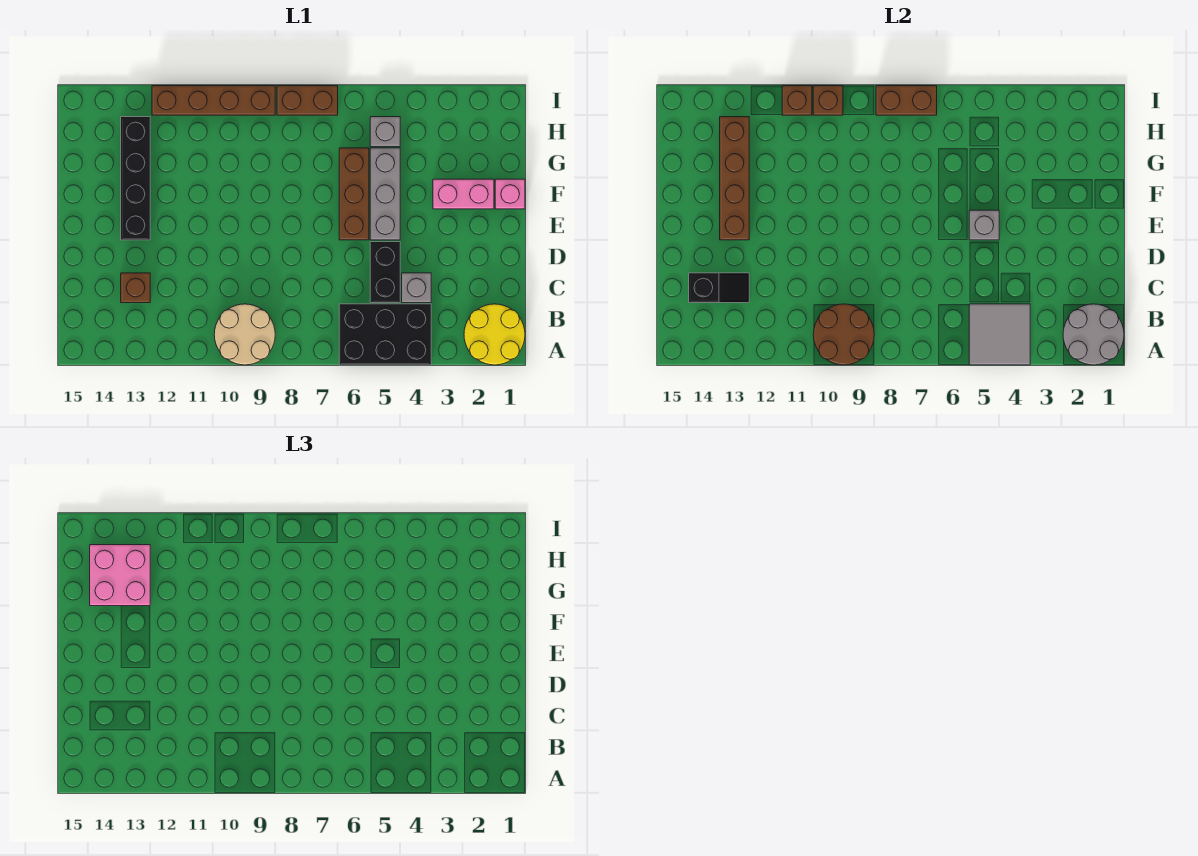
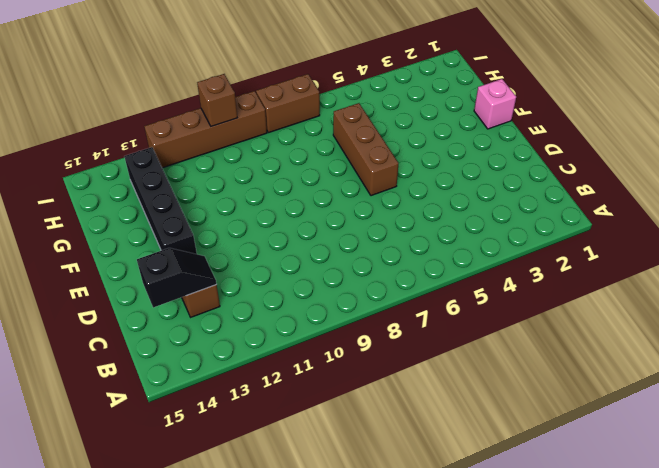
none -> yellow 2x2 round brick [464,304,525,365]
none -> black 2x3 brick [339,304,431,365]
none -> tan 2x2 round brick [214,304,275,365]

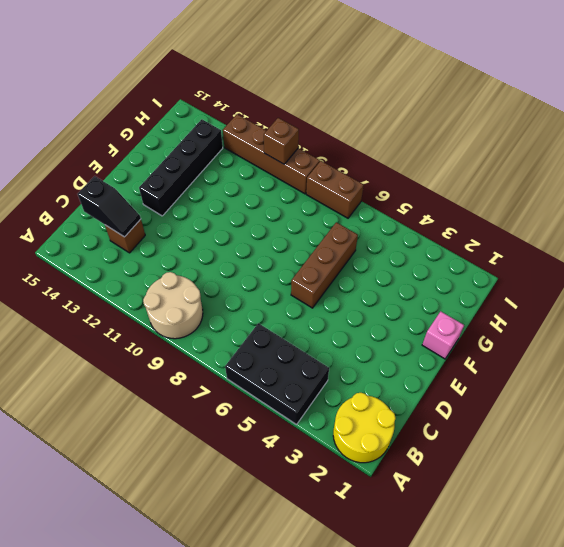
none -> grey 1x1 brick [402,273,431,303]
none -> black 1x2 brick [370,242,400,303]
none -> grey 1x3 brick [370,148,400,240]

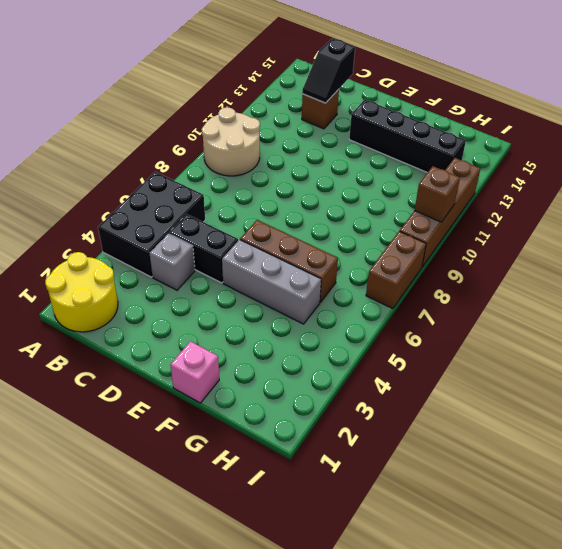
none -> pink 1x2 brick [433,179,494,209]
none -> grey 1x1 brick [370,117,400,147]
none -> grey 2x2 round brick [1063,304,1124,365]

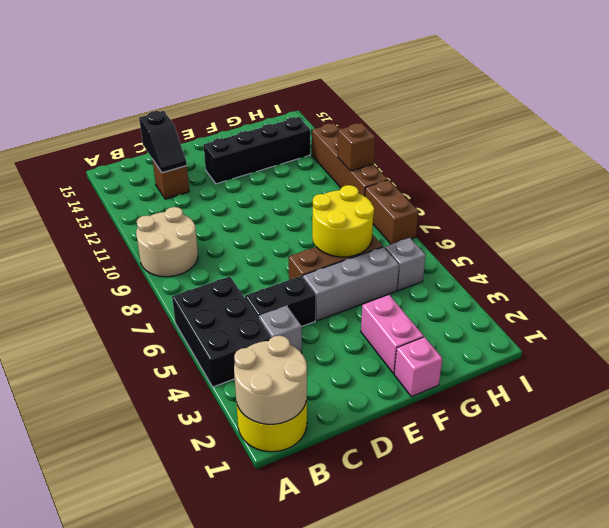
tan 2x2 round brick [234,336,307,424] -> grey 2x2 round brick [1063,304,1124,365]
yellow 2x2 round brick [312,185,374,257] -> none
none -> grey 2x2 tile [969,304,1030,365]
none -> brown 2x2 round brick [813,304,874,365]
none -> grey 1x1 brick [969,210,999,240]

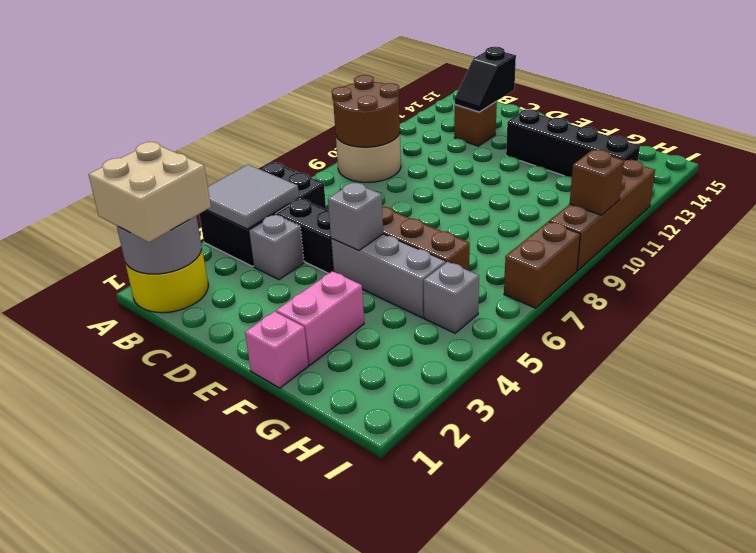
tan 2x2 brick [88,142,211,242] -> none
none -> brown 1x4 brick [720,117,749,240]
none -> brown 1x2 brick [876,86,937,115]
none -> brown 1x1 brick [782,86,812,115]

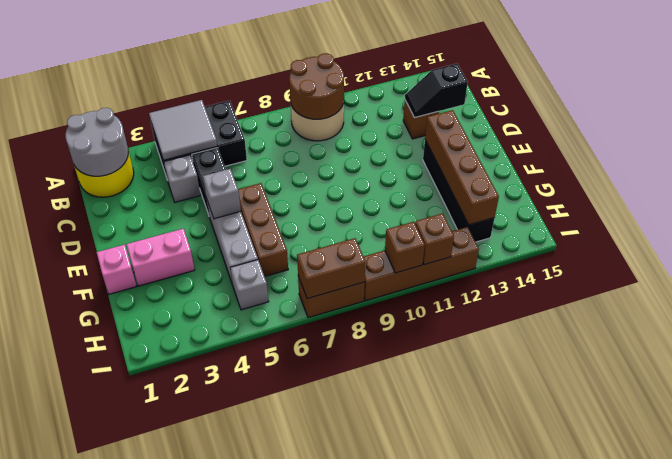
none -> pink 2x2 brick [90,545,150,606]

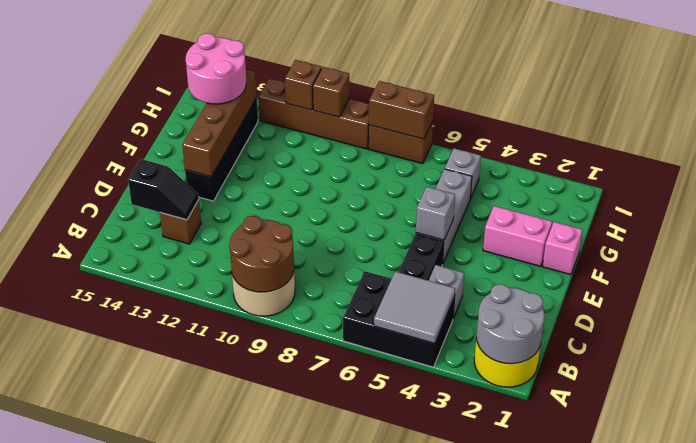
pink 2x2 round brick [186,33,246,104] -> pink 2x2 brick [90,545,150,606]
none -> brown 1x3 brick [339,148,369,240]

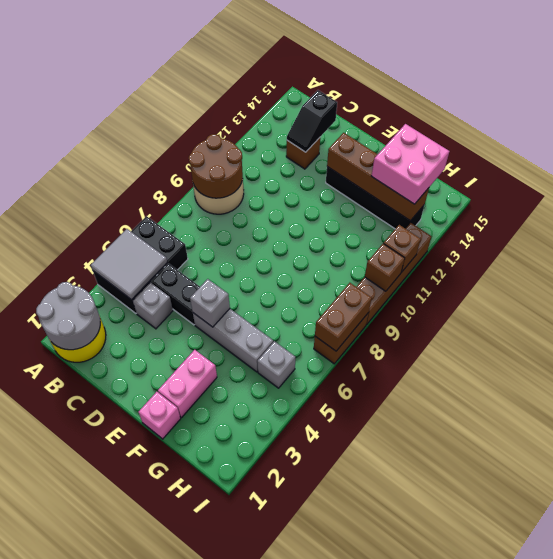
none -> brown 1x3 brick [339,148,369,240]

